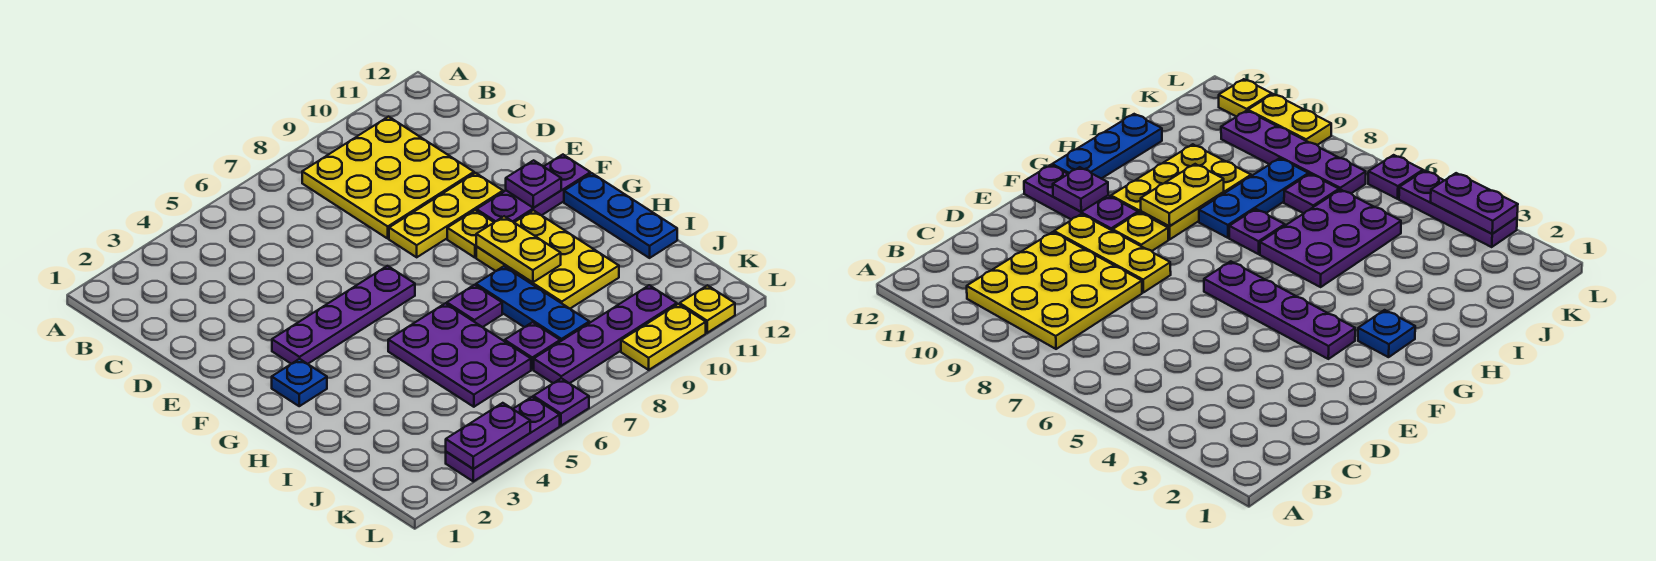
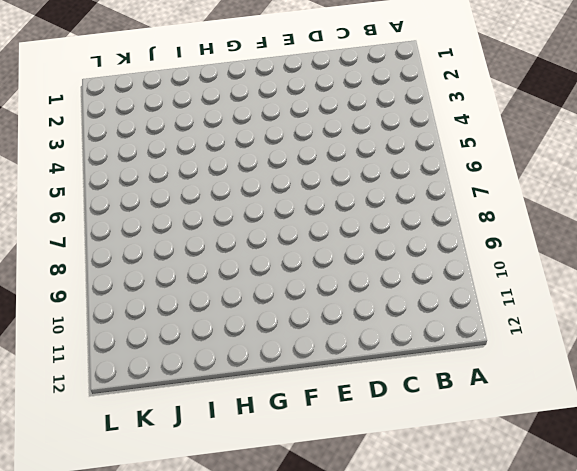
none -> yellow 3x3 plate [302,117,474,238]
none -> yellow 1x3 plate [389,173,503,257]
none -> purple 1x4 plate [272,266,415,364]

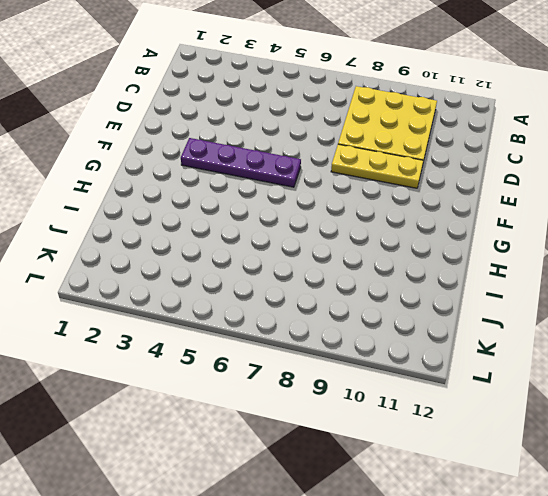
none -> yellow 1x1 plate [447,210,494,258]
none -> purple 1x3 plate [477,155,590,222]
none -> blue 1x1 plate [272,359,327,406]

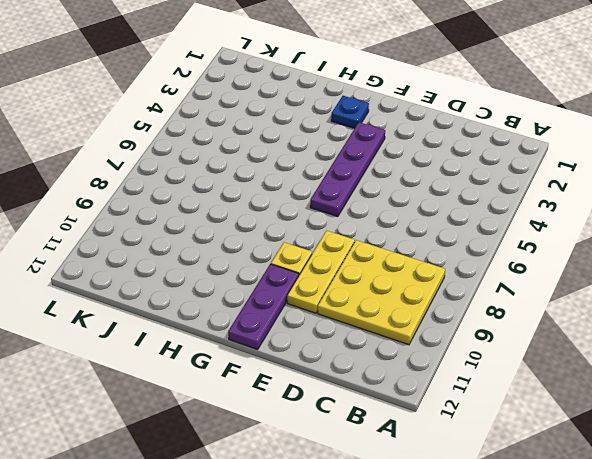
none -> yellow 2x3 plate [476,210,619,309]
none -> blue 1x3 plate [564,173,677,258]
none -> purple 2x3 plate [388,303,531,407]

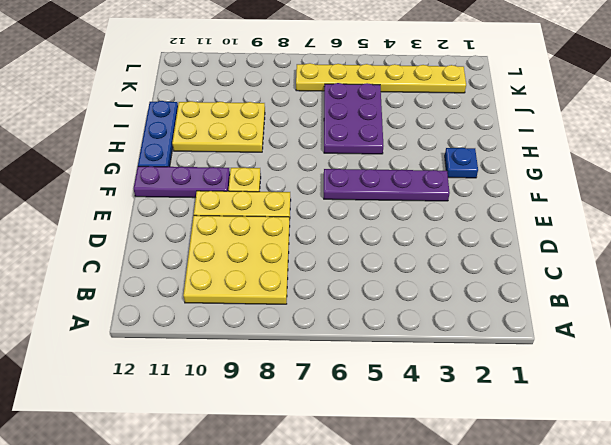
yellow 2x3 plate [172,101,265,152] -> yellow 2x3 plate turned to [476,210,619,309]
yellow 1x6 plate [296,63,466,93] -> purple 1x4 plate [534,285,677,383]
none -> purple 1x1 plate [447,285,502,327]
none -> blue 1x3 plate [476,266,589,342]
none -> purple 1x1 plate [505,322,560,370]

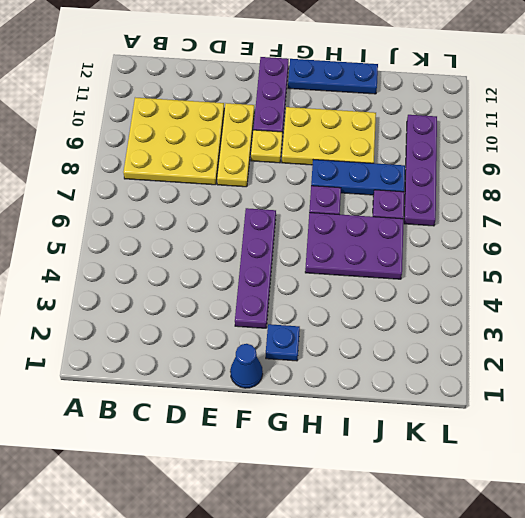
blue 1x1 cone [230,344,263,388] -> none
none -> purple 1x3 plate [446,397,560,481]
none -> purple 1x1 plate [533,378,589,426]
none -> yellow 1x2 plate [621,304,706,370]

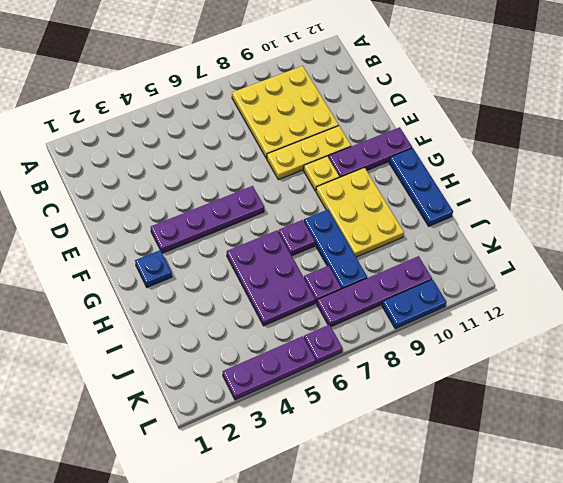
blue 1x2 plate [382,280,446,329] -> yellow 1x2 plate [621,304,706,370]
none -> yellow 1x1 plate [679,285,735,333]
none -> purple 1x1 plate [506,160,561,208]
none -> yellow 1x2 plate [476,216,561,283]

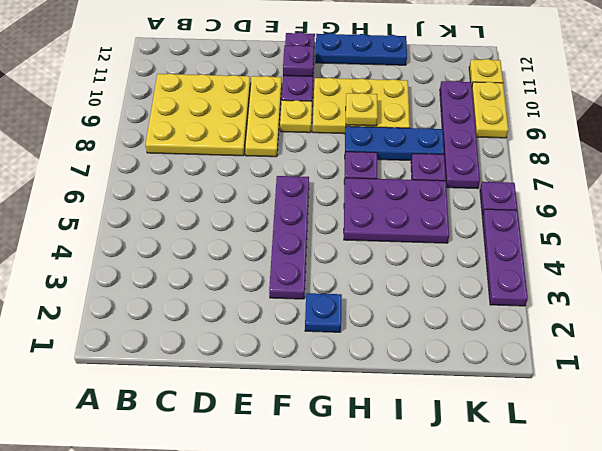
yellow 1x1 plate [346,93,378,126] -> yellow 1x2 plate [476,216,561,283]
none -> purple 1x2 plate [446,403,530,469]

